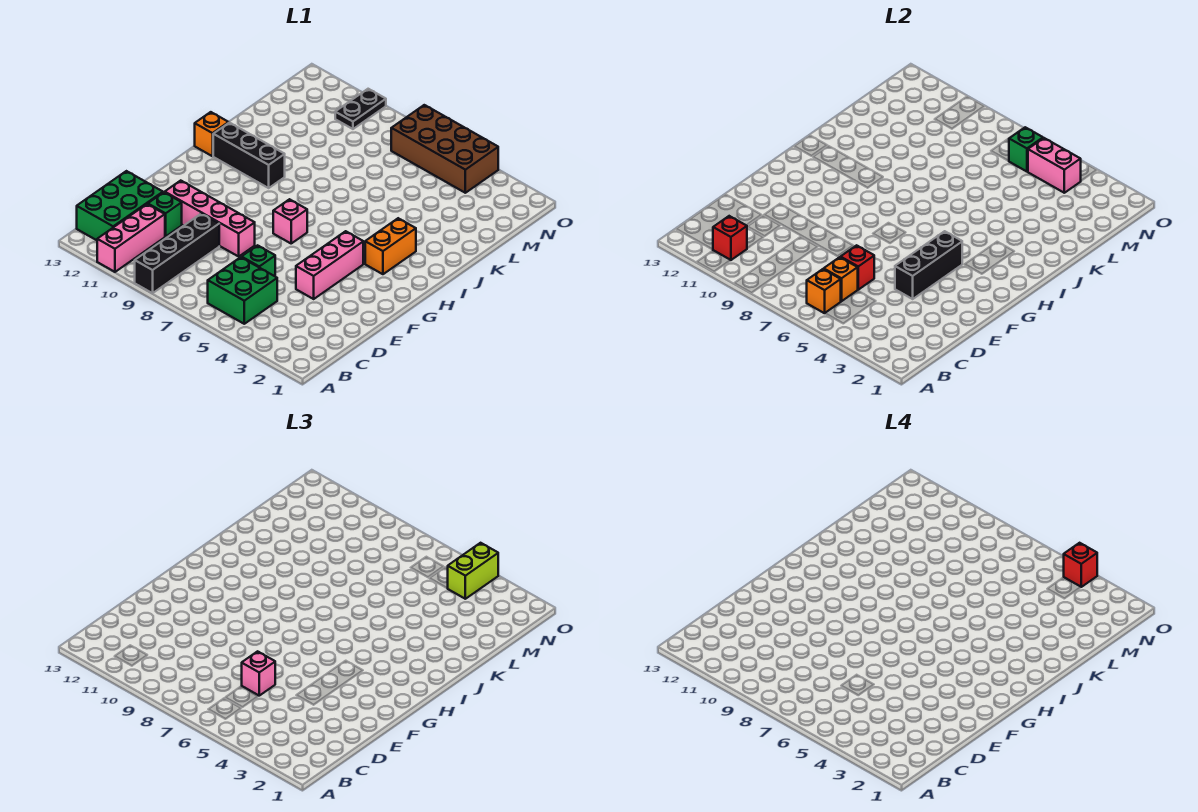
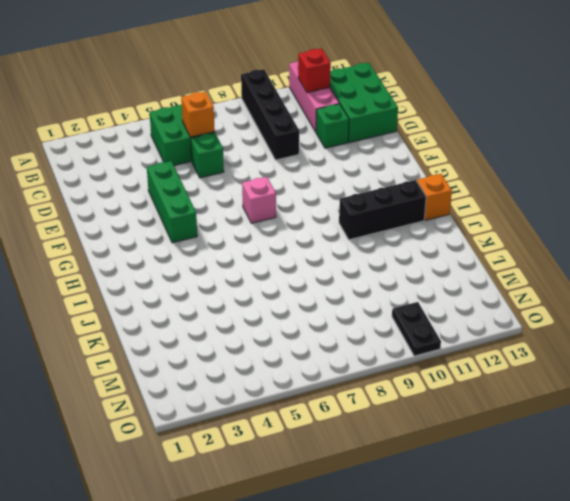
green 1x3 brick [147,161,197,243] -> pink 1x3 brick [296,231,363,299]
none -> pink 1x4 brick [165,181,255,256]
none -> orange 1x2 brick [365,218,416,274]
none -> brown 2x4 brick [391,105,498,193]

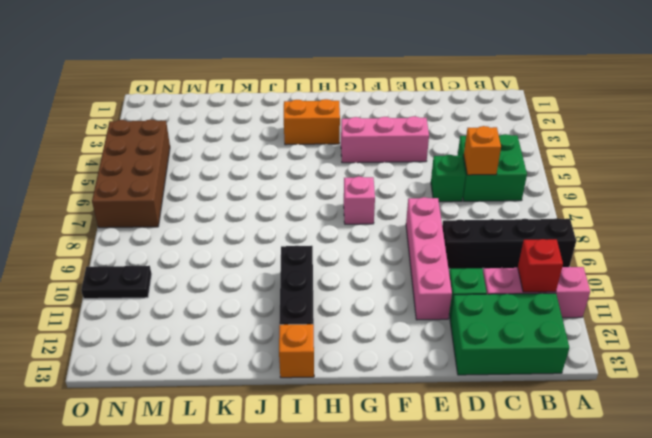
none -> orange 1x1 brick [807,269,841,313]
none -> red 1x1 brick [841,245,874,290]
none -> black 1x3 brick [895,231,962,299]

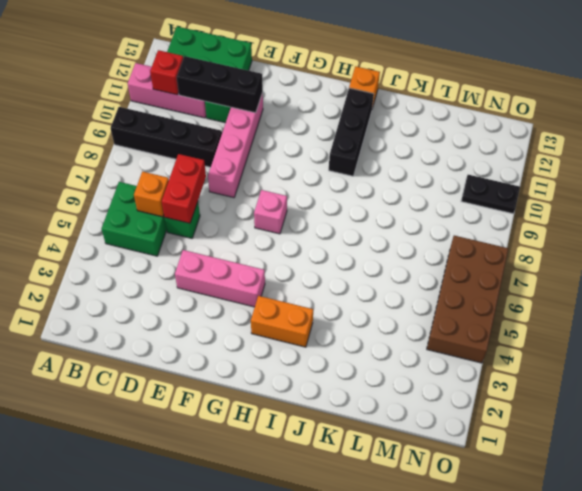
black 1x3 brick [177,56,263,113] -> black 1x3 brick moved to [895,231,962,299]
red 1x2 brick [162,154,206,223] -> red 1x1 brick [841,245,874,290]
none -> orange 1x1 brick [807,269,841,313]
none -> pink 1x2 brick [1028,138,1081,193]
none -> green 1x1 brick [1009,127,1043,172]

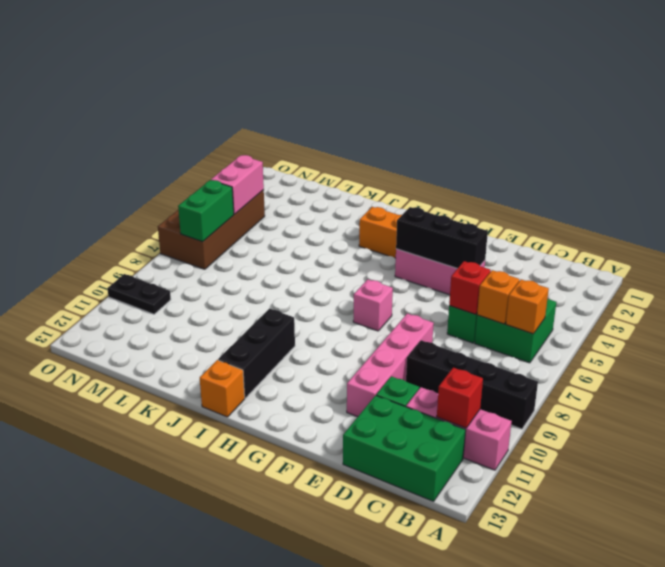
green 1x2 brick [178,180,234,242] -> green 1x1 brick [1009,127,1043,172]
none -> pink 1x1 brick [242,651,275,696]
none -> lime 1x2 brick [447,543,498,599]
none -> red 1x1 brick [1064,543,1097,587]

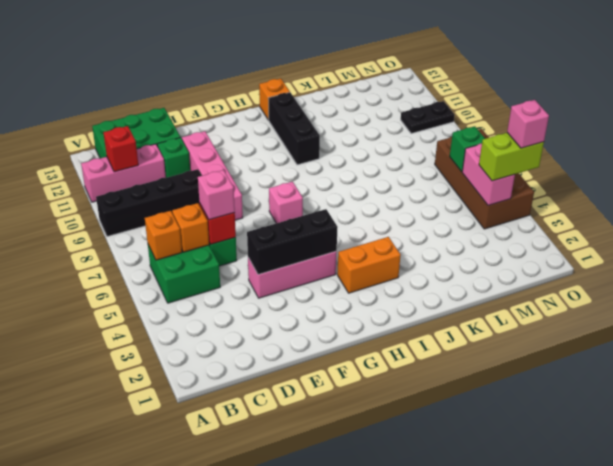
pink 1x1 brick [507,100,549,148] -> red 1x1 brick [1064,543,1097,587]

